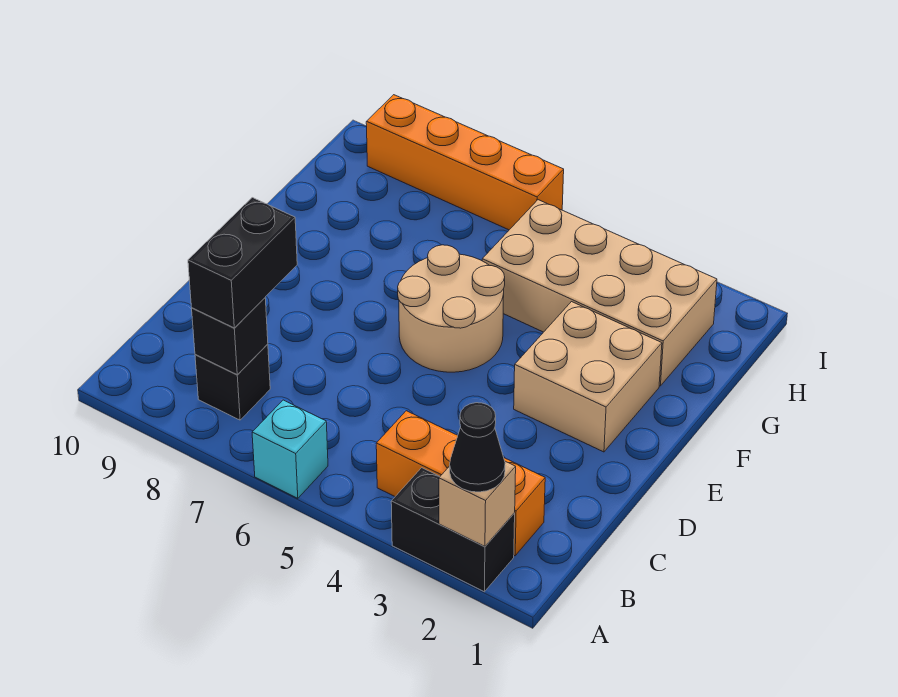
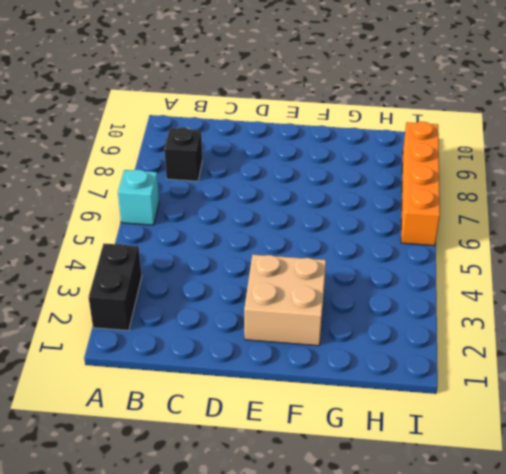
none -> orange 1x3 brick [376,411,545,556]
none -> tan 2x2 round brick [398,245,505,372]
none -> tan 2x4 brick [482,200,717,386]

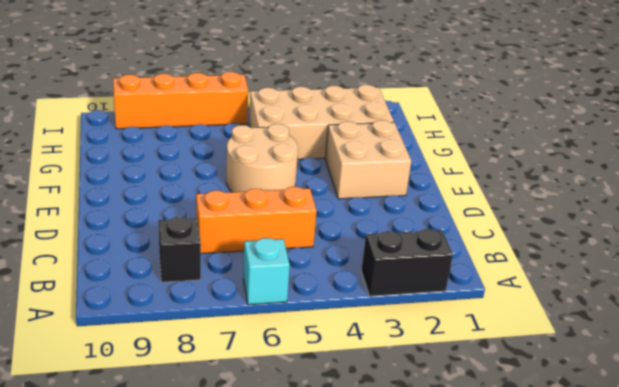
orange 1x3 brick [196,187,317,254] -> orange 1x3 brick moved to [376,411,545,556]
none -> tan 1x1 brick [439,461,516,546]
none -> black 1x1 brick [192,298,268,374]
none -> black 1x1 cone [450,403,505,492]

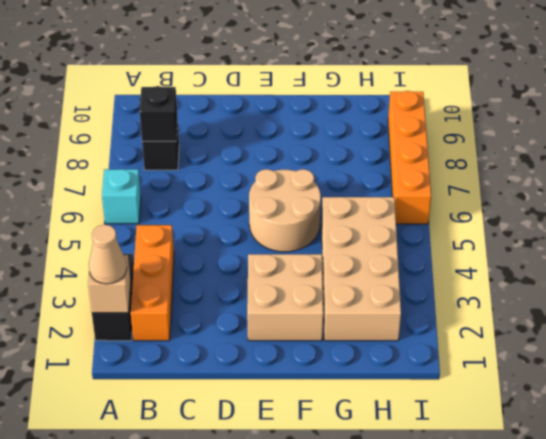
tan 1x1 cone [89,225,127,284] -> black 1x1 cone [450,403,505,492]
none -> black 1x2 brick [188,198,297,328]

